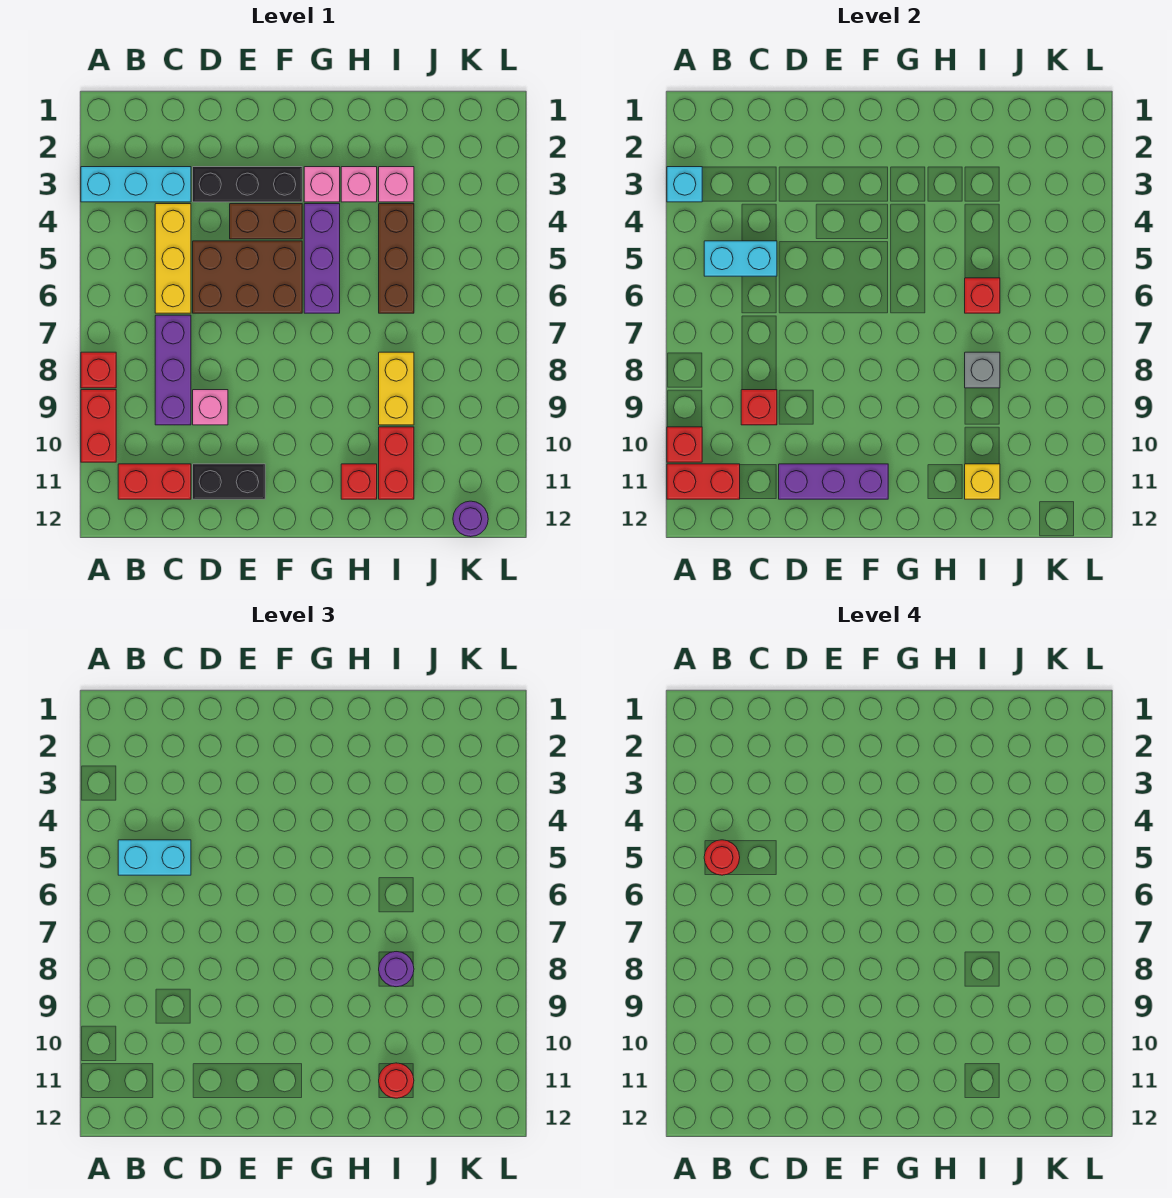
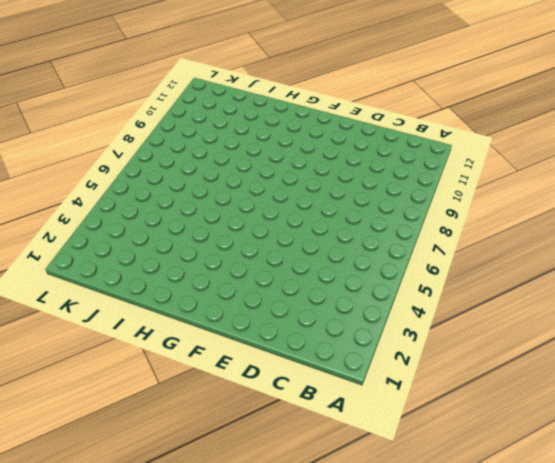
none -> cyan 1x3 brick [81,167,191,202]
none -> red 1x1 brick [81,352,116,388]
none -> red 1x2 brick [81,390,116,462]
none -> red 1x2 brick [118,464,191,499]

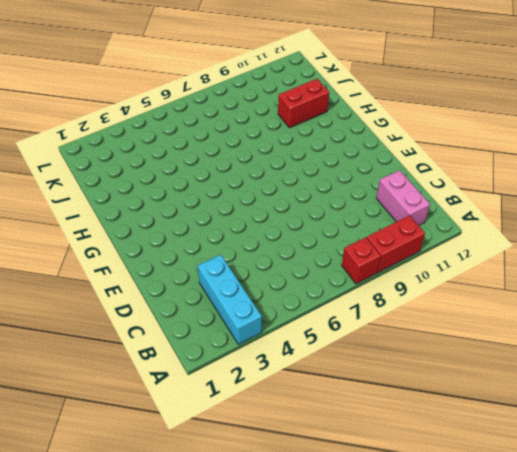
pink 1x2 brick [376,170,430,225] -> red 1x2 brick [118,464,191,499]
none -> yellow 1x3 brick [155,204,191,313]
none -> purple 1x3 brick [155,315,191,425]
none -> black 1x3 brick [193,167,302,202]
none -> brown 2x3 brick [193,241,302,313]

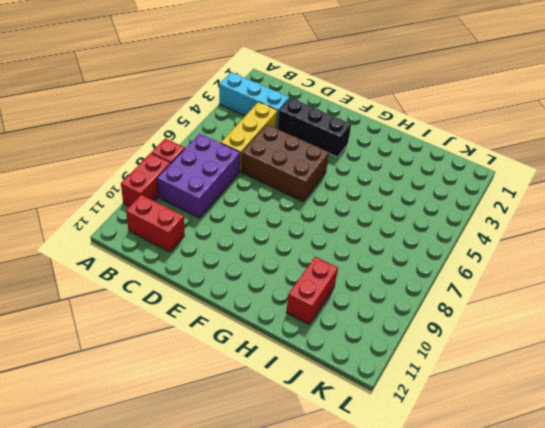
purple 2x3 brick [157,134,240,218] -> purple 1x3 brick [155,315,191,425]
none -> pink 1x1 brick [193,390,228,425]
none -> black 1x2 brick [193,464,265,499]
none -> brown 1x2 brick [230,204,302,239]
none -> pink 1x1 brick [304,167,340,202]

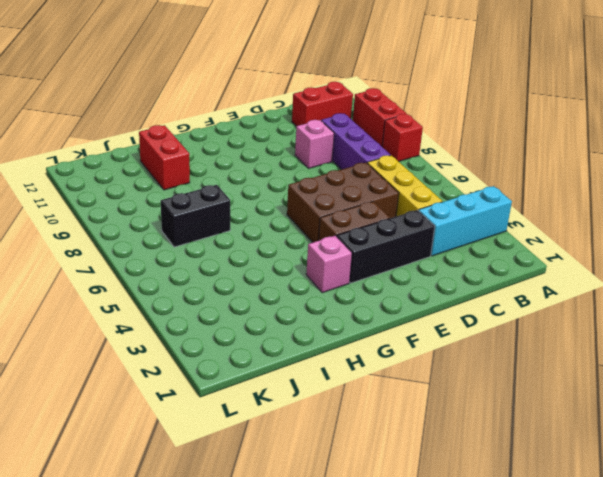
black 1x2 brick [161,185,230,247] -> black 1x2 brick moved to [193,464,265,499]
none -> purple 1x3 brick [304,204,340,313]
none -> pink 1x1 brick [341,167,377,202]
none -> red 1x1 brick [341,464,377,499]
none -> pink 1x1 brick [379,167,414,202]

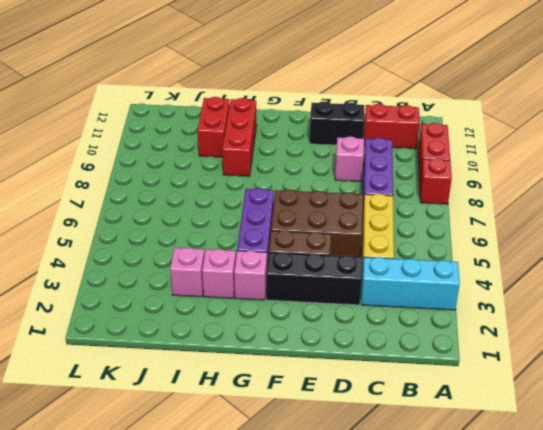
red 1x3 brick [222,98,257,176] -> red 1x1 brick [341,464,377,499]
none -> brown 1x3 brick [379,204,414,313]
none -> yellow 1x2 brick [379,352,414,425]
none -> purple 1x1 round brick [453,501,488,537]
none -> cyan 1x1 brick [667,167,702,202]

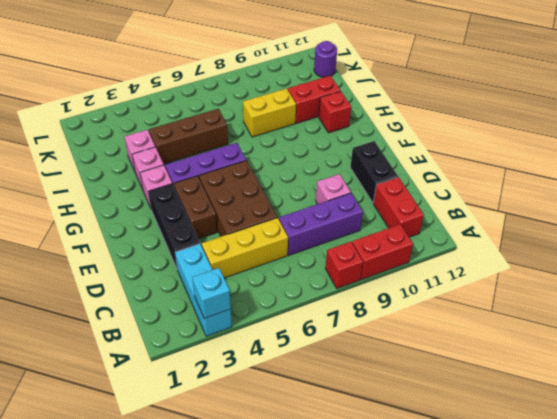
none -> red 1x1 brick [667,427,702,462]
none -> red 1x2 brick [667,464,740,499]
none -> cyan 1x2 brick [704,241,777,276]
none -> red 1x1 brick [741,390,777,425]

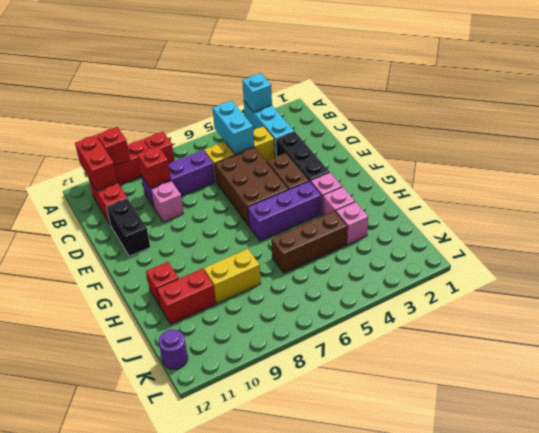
none -> purple 1x3 brick [779,464,888,499]
none -> red 1x1 brick [965,278,1000,313]
none -> grey 1x1 brick [965,352,1000,388]
none -> yellow 1x1 brick [965,464,1000,499]

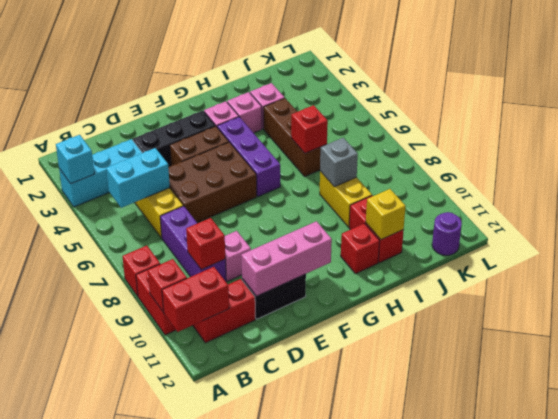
pink 1x3 brick [241,221,332,296] -> purple 1x3 brick [779,464,888,499]
none -> cyan 1x2 brick [118,840,191,875]
none -> purple 1x1 round brick [379,952,414,987]
none -> red 1x1 round brick [379,1063,414,1098]
none -> red 1x1 round brick [704,840,740,875]

